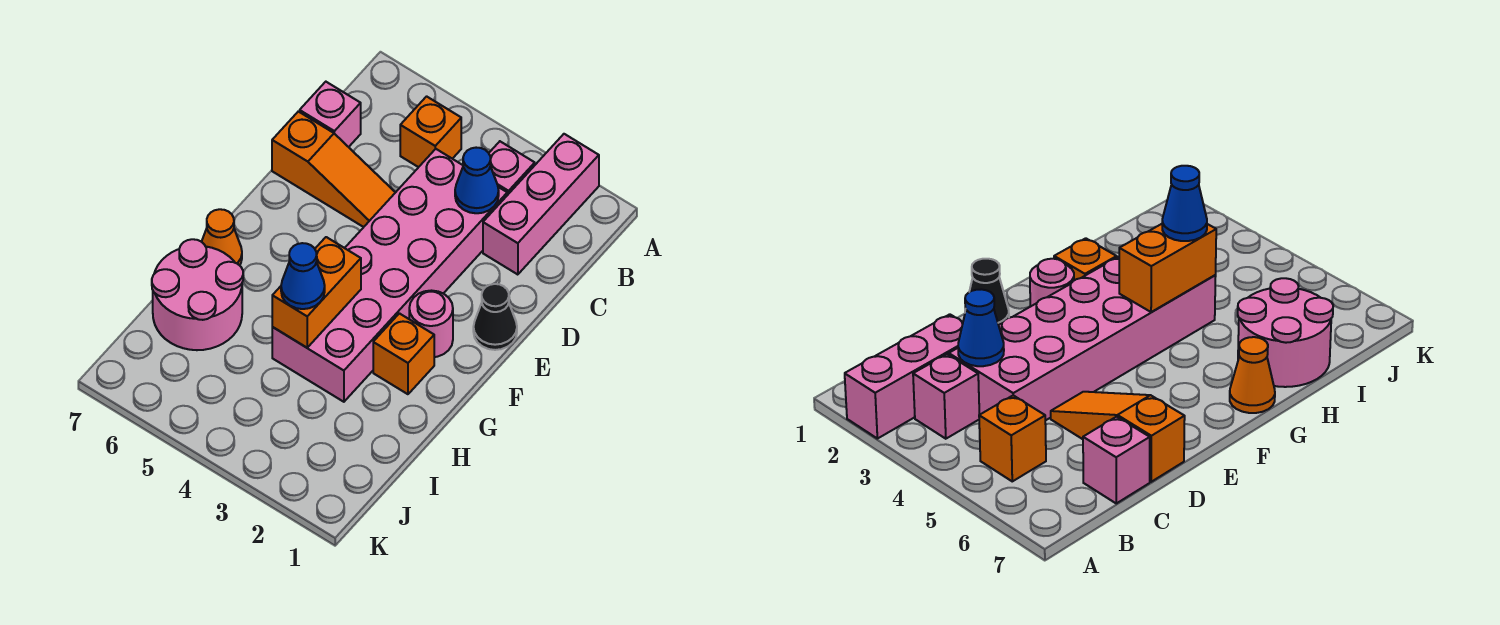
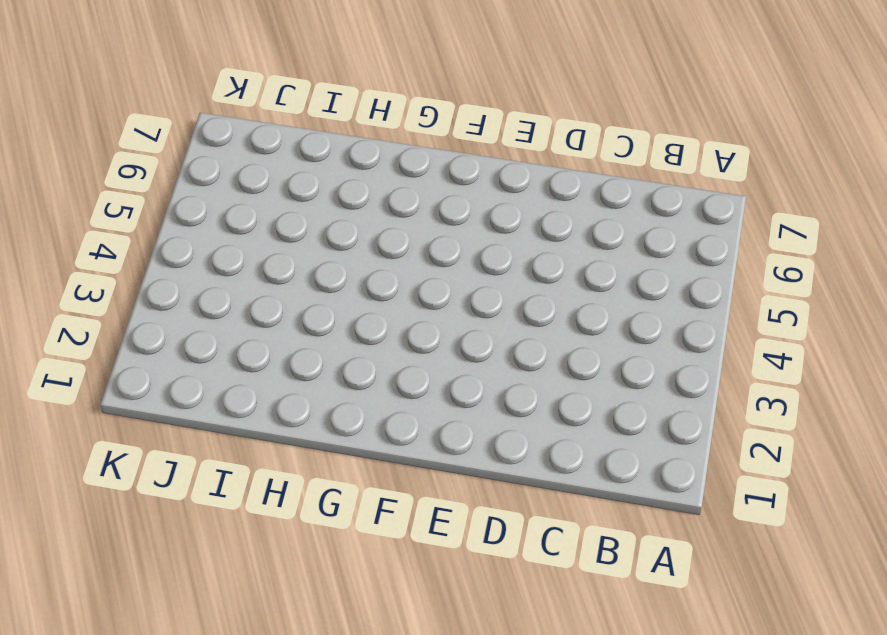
none -> pink 1x3 brick [483,134,599,275]
none -> pink 1x1 brick [489,141,535,195]
none -> orange 1x1 brick [400,96,461,167]

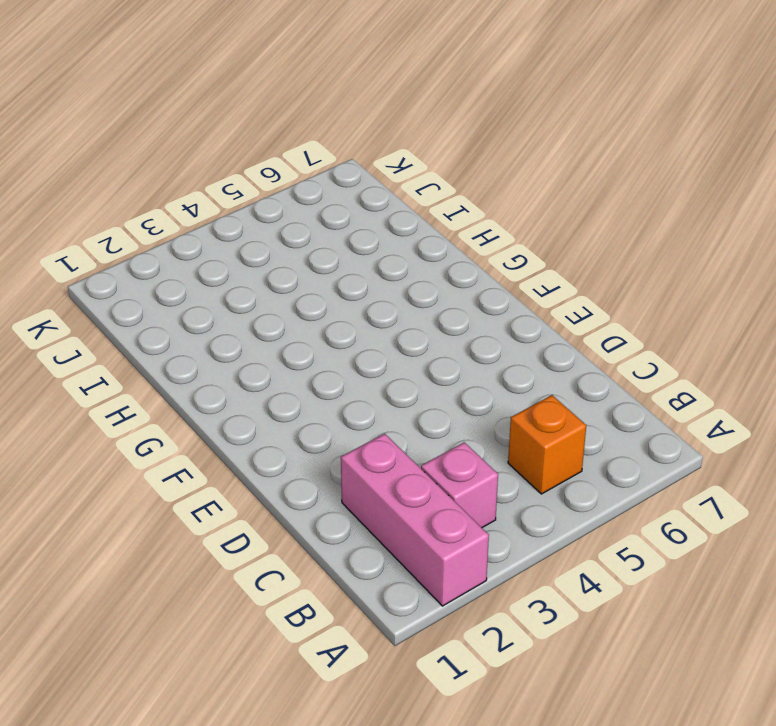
none -> pink 2x6 brick [272,149,507,402]
none -> pink 1x1 brick [300,82,361,147]
none -> orange 1x3 slope [272,111,396,227]

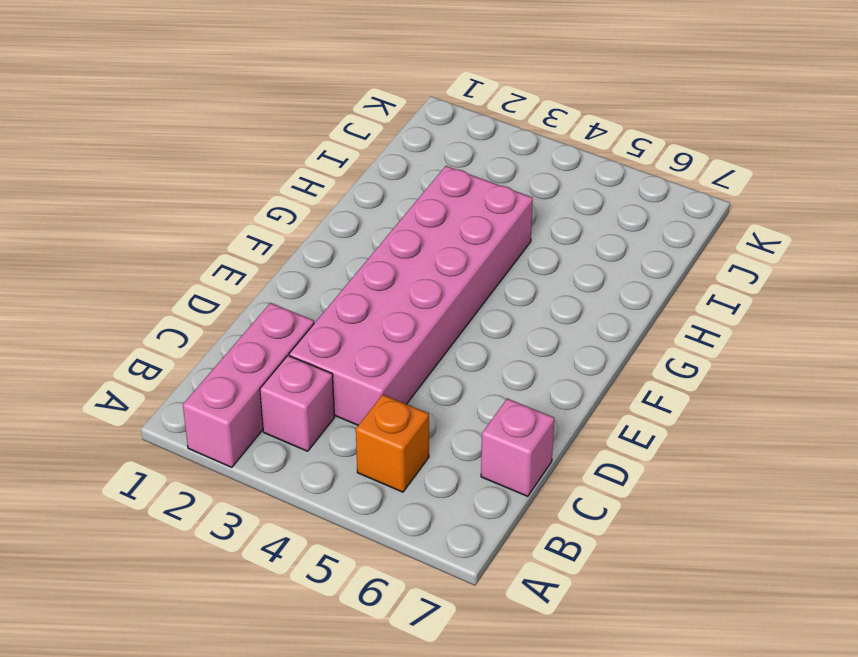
none -> orange 1x3 slope [272,111,396,227]
none -> black 1x1 cone [473,284,517,350]
none -> pink 1x1 round brick [409,291,453,357]

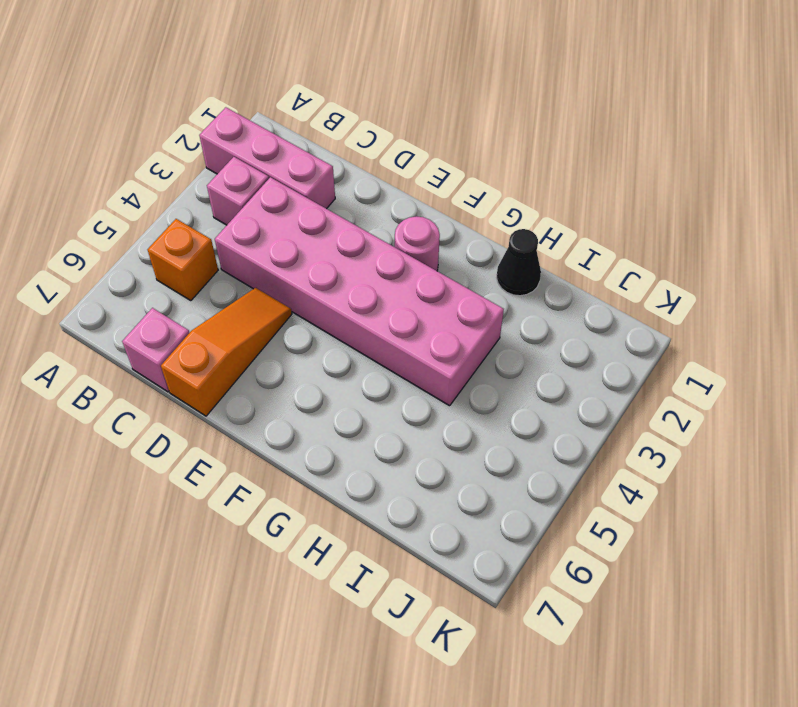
black 1x1 cone [496,229,541,296] -> black 1x1 cone moved to [473,284,517,350]
none -> orange 1x1 brick [373,313,434,394]
none -> orange 1x1 cone [202,209,242,265]
none -> pink 2x2 round brick [152,239,243,350]

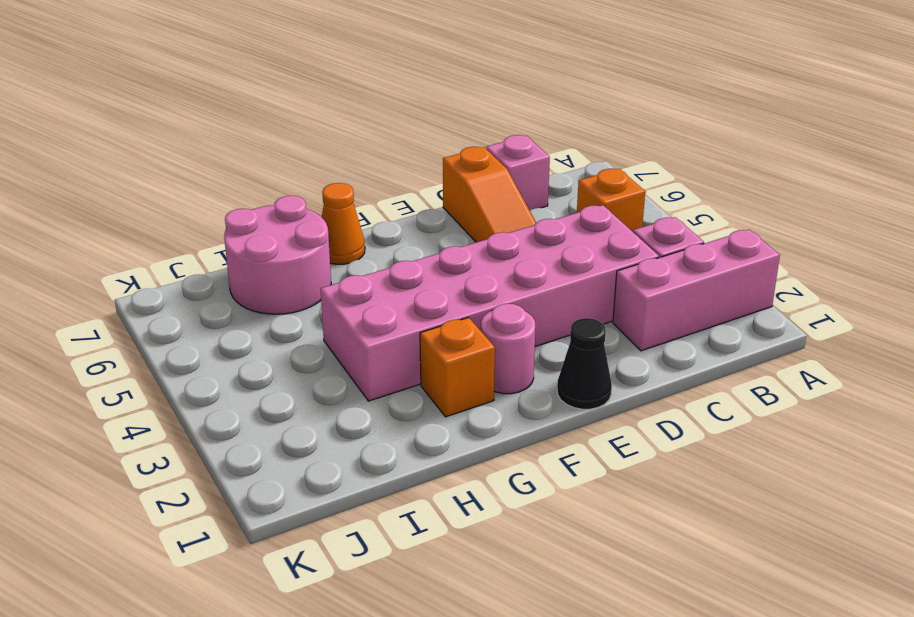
none -> blue 1x1 cone [455,148,499,213]
none -> orange 1x2 brick [272,237,361,348]
none -> blue 1x1 cone [281,243,325,309]

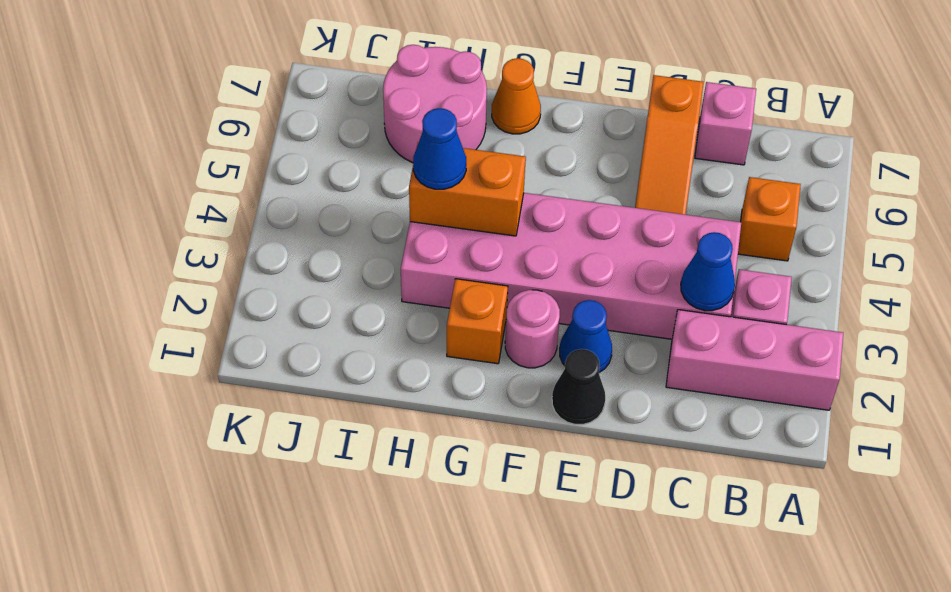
blue 1x1 cone [560,300,612,372] -> none

